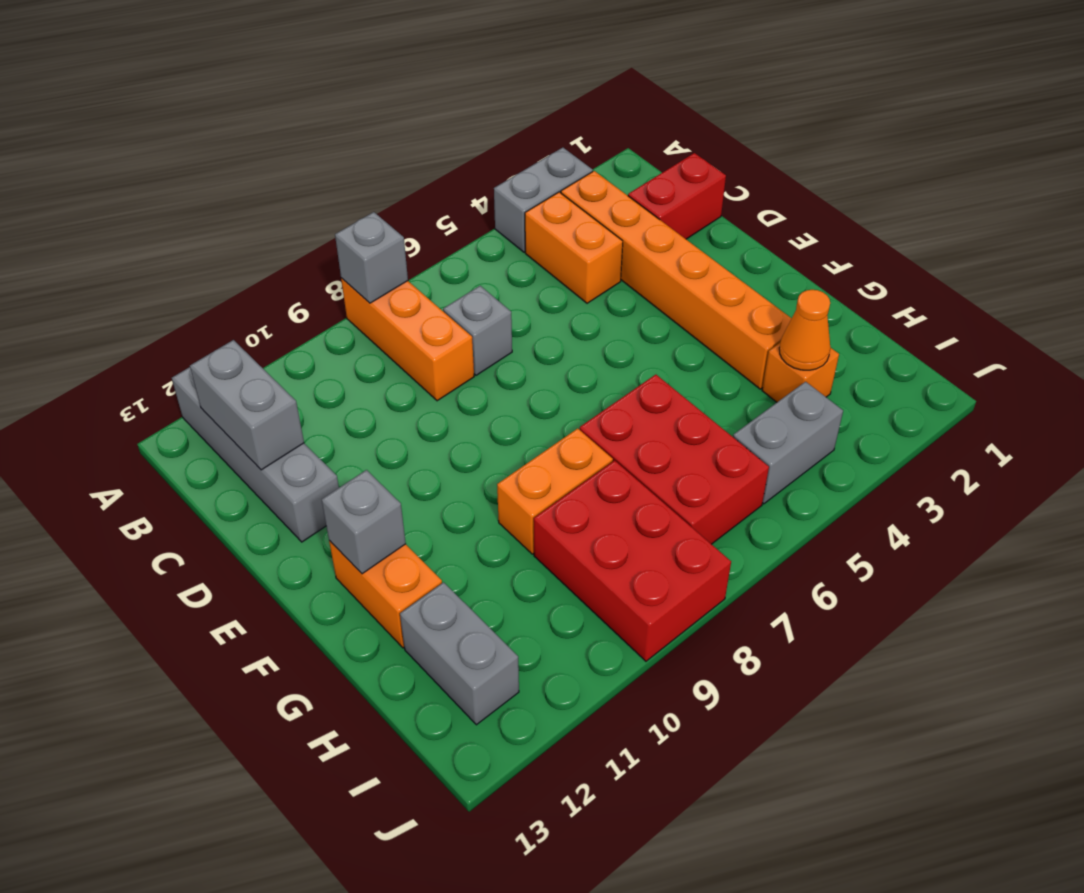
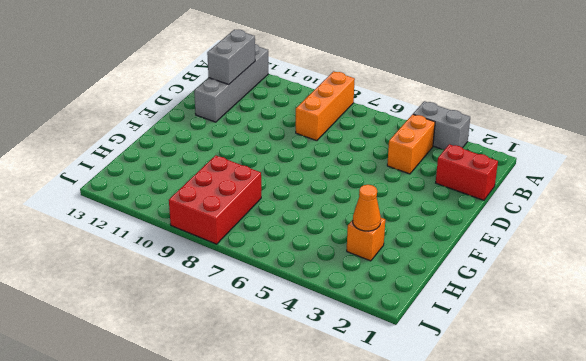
none -> orange 1x6 brick [561,171,792,389]
none -> grey 1x1 brick [443,286,512,375]
none -> orange 1x2 brick [329,541,442,648]

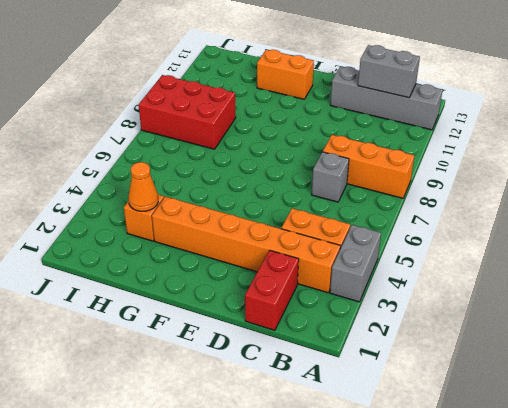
none -> red 2x3 brick [580,375,769,544]
none -> orange 1x2 brick [497,428,613,554]
none -> grey 1x2 brick [400,582,519,725]

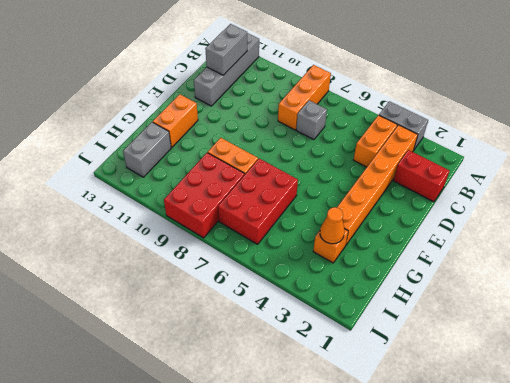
none -> grey 1x2 brick [733,382,843,504]
none -> grey 1x1 brick [335,212,408,303]
none -> grey 1x1 brick [322,470,406,574]

